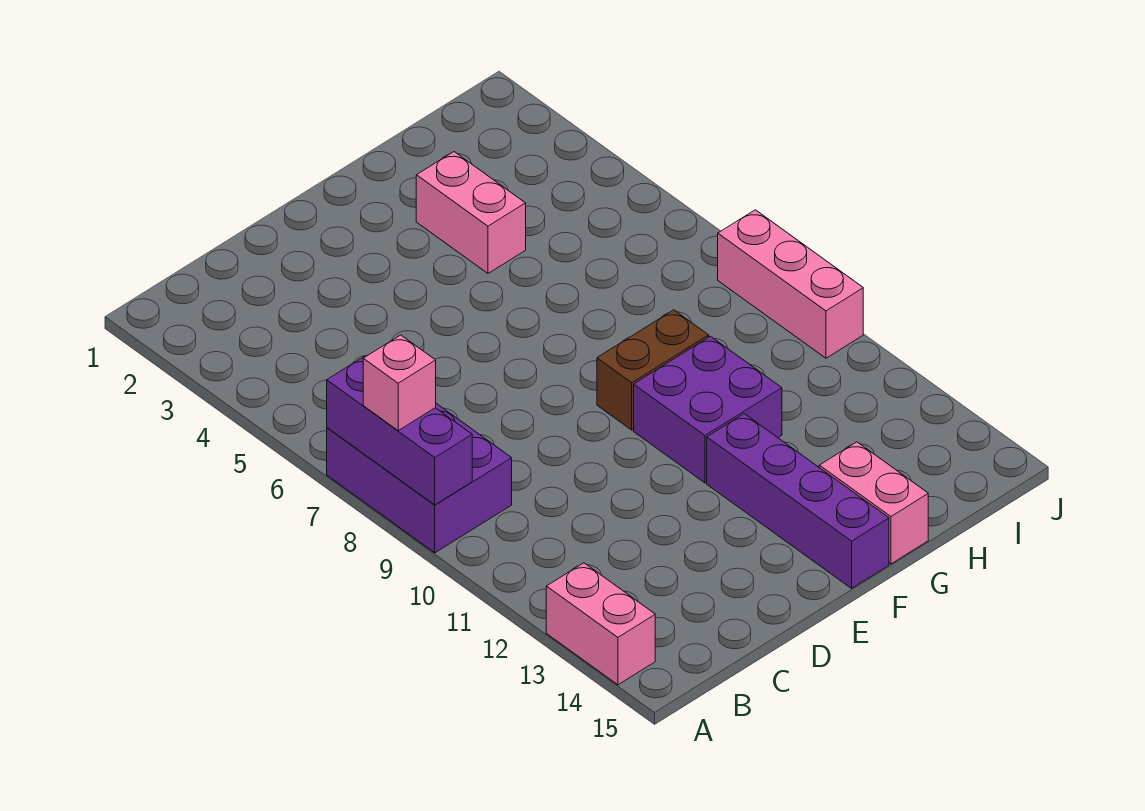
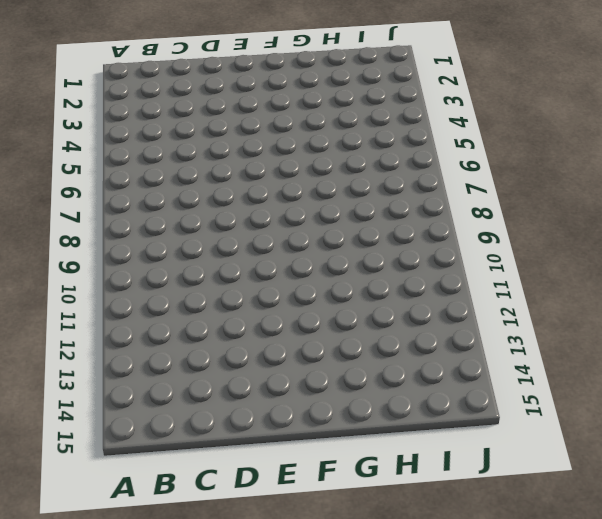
none -> purple 2x3 brick [327,403,512,553]
none -> pink 1x2 brick [546,563,655,685]

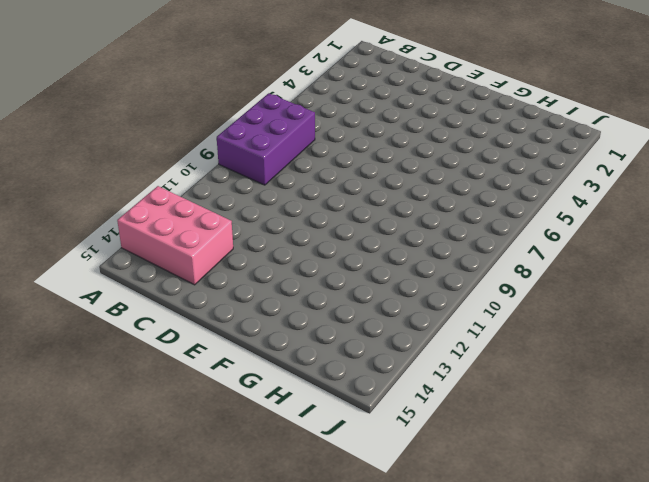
pink 2x3 brick [117,186,233,285] -> pink 1x2 brick [546,563,655,685]
none -> brown 1x2 brick [597,310,709,430]
none -> purple 2x2 brick [634,336,782,483]

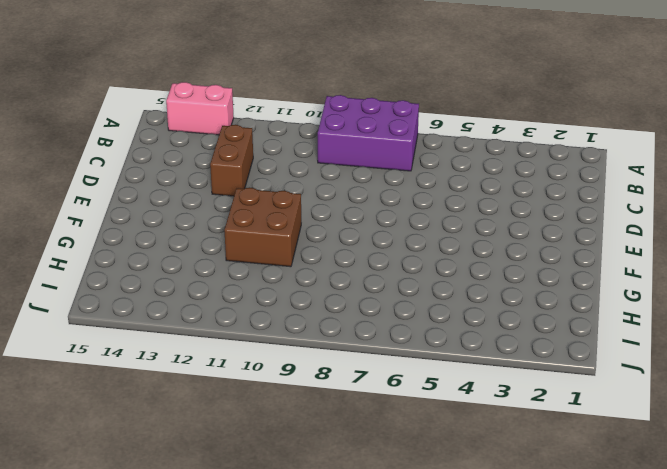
brown 1x2 brick [210,125,253,196] -> brown 1x2 brick moved to [597,310,709,430]
brown 2x2 brick [225,188,301,267] -> purple 2x2 brick [634,336,782,483]
none -> purple 1x4 brick [707,414,889,588]
none -> pink 1x2 brick [416,152,526,273]

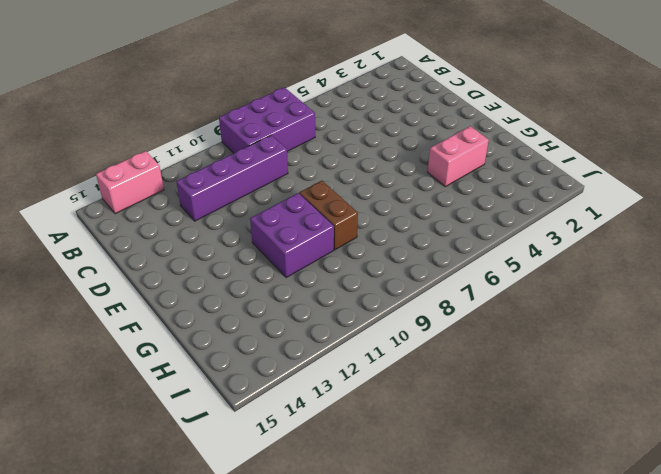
purple 1x4 brick [176,135,288,221] -> purple 1x4 brick moved to [707,414,889,588]
none -> pink 1x2 brick [819,442,928,564]
none -> pink 1x3 brick [718,210,863,358]

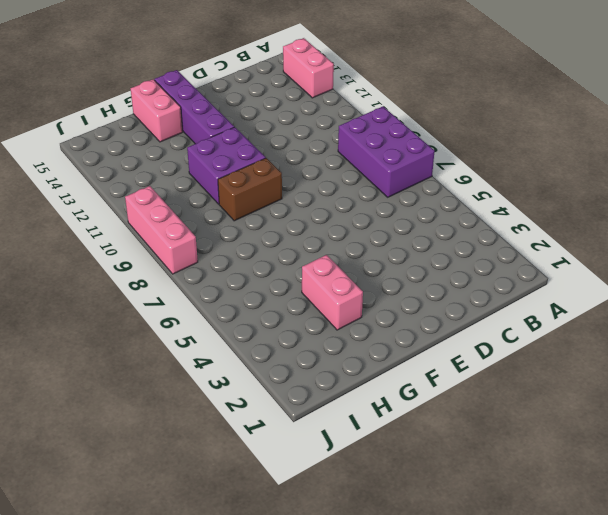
none -> purple 1x3 brick [327,357,472,505]
none -> pink 1x1 brick [363,335,436,430]

